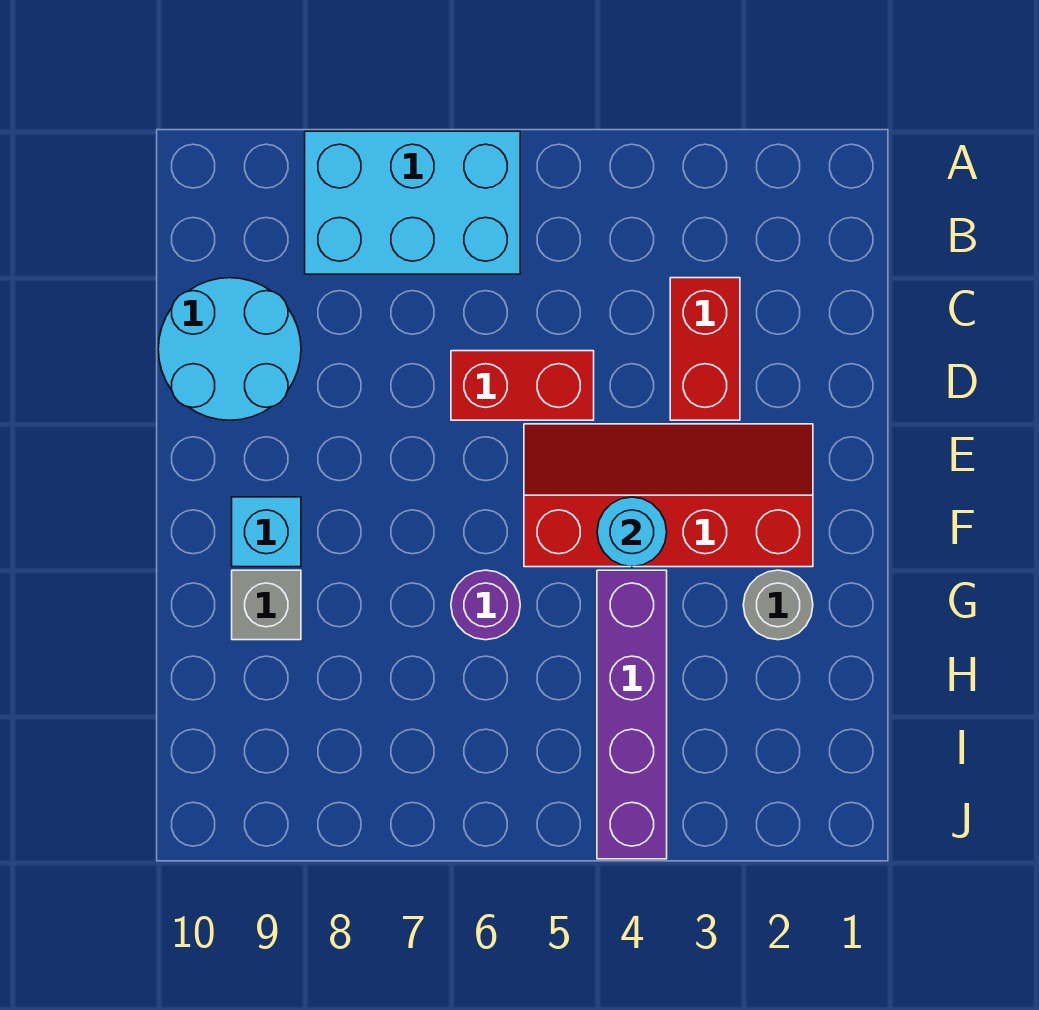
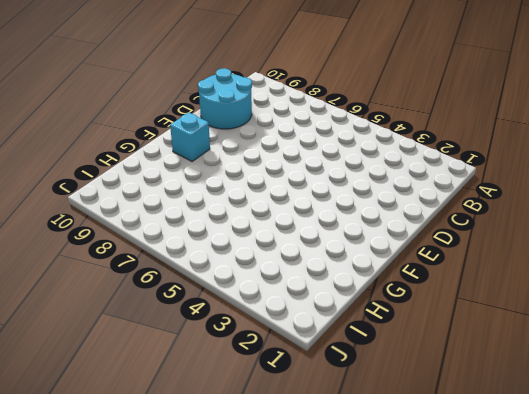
none -> cyan 2x3 brick [305,131,520,274]
none -> red 1x2 brick [670,278,740,420]

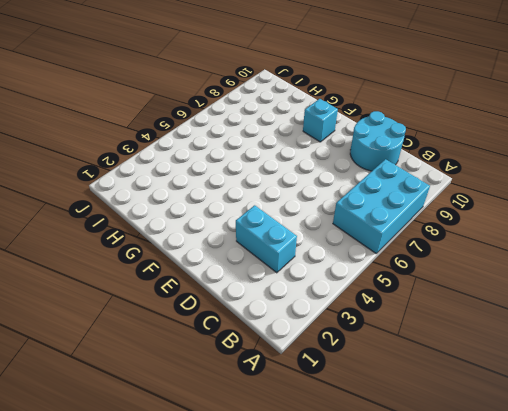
cyan 1x2 brick [236,205,297,273] -> red 1x2 brick [670,278,740,420]
none -> red 1x2 brick [451,351,594,420]
none -> red 2x4 slope [524,424,813,567]

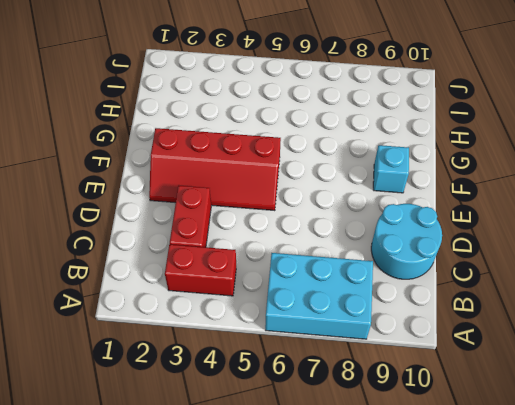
red 1x2 brick [165,244,236,296] -> red 1x2 brick moved to [451,351,594,420]
none -> grey 1x1 round brick [743,570,813,640]
none -> purple 1x4 brick [597,570,667,859]

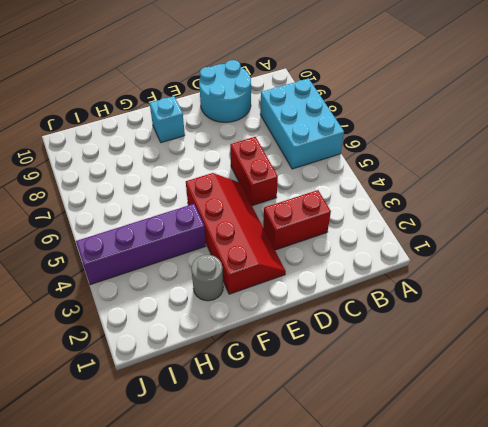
none -> purple 1x1 round brick [451,570,520,640]
none -> grey 1x1 brick [232,570,301,640]

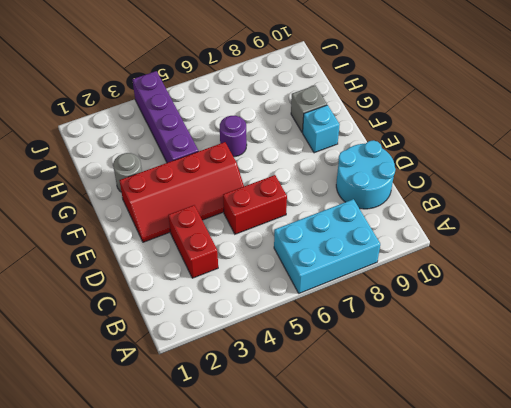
none -> cyan 1x1 round brick [597,497,667,567]

